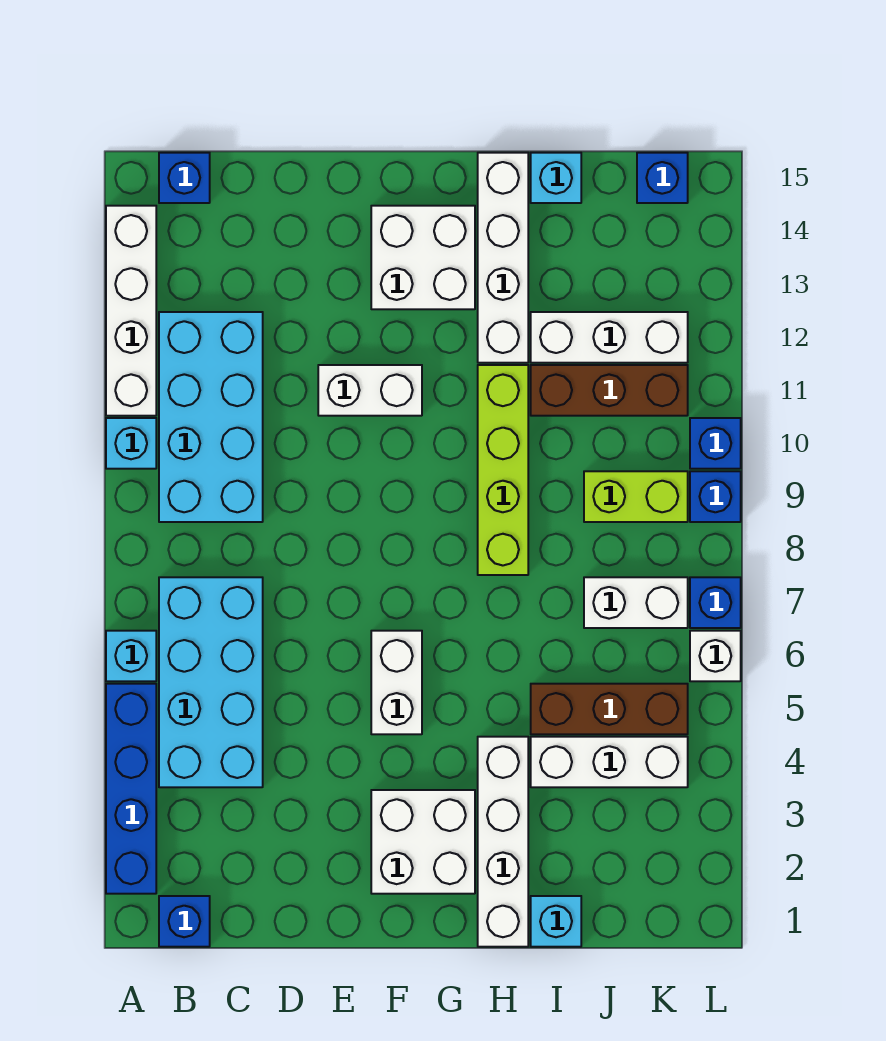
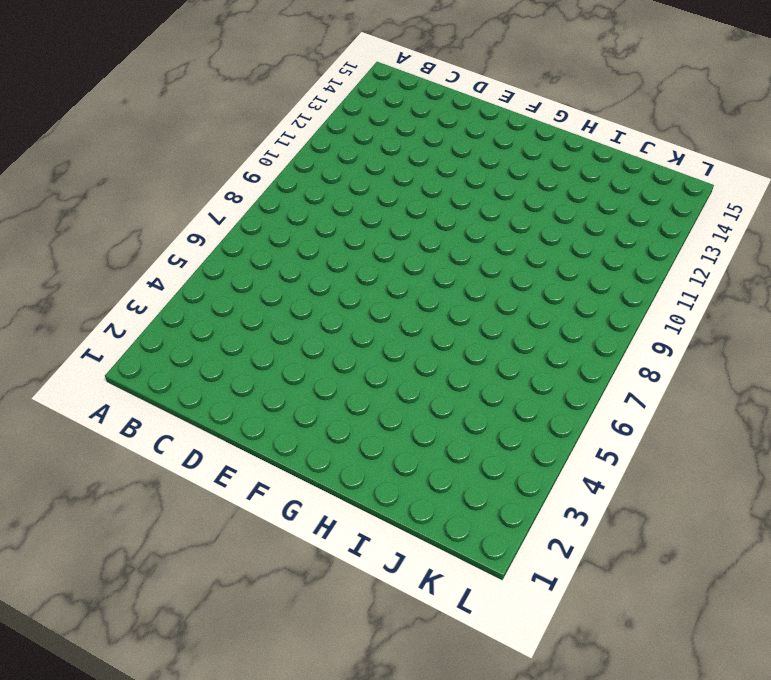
none -> blue 1x4 brick [106,684,156,894]
none -> cyan 1x1 brick [106,631,156,681]
none -> cyan 1x1 brick [106,418,156,469]

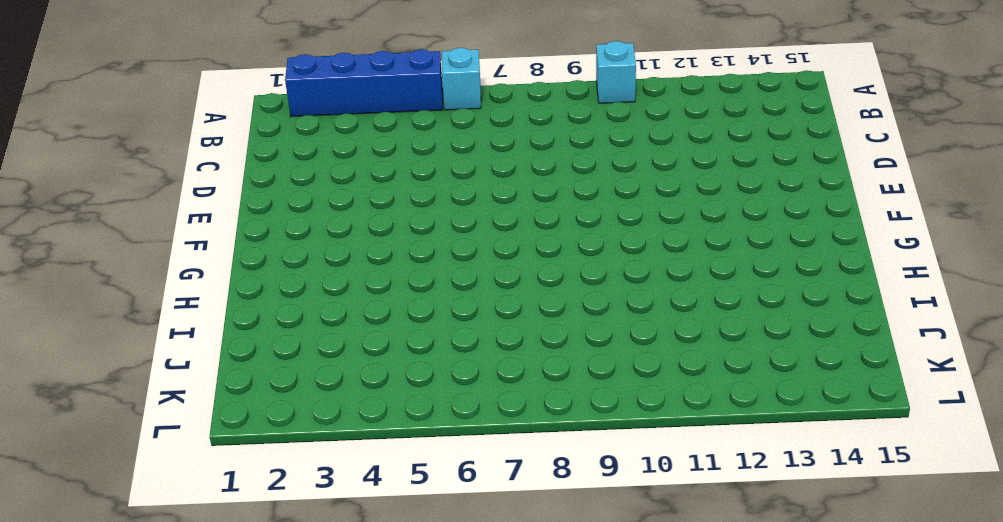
none -> white 1x4 brick [106,206,156,416]
none -> blue 1x1 brick [159,896,210,947]
none -> cyan 2x4 brick [159,577,263,787]

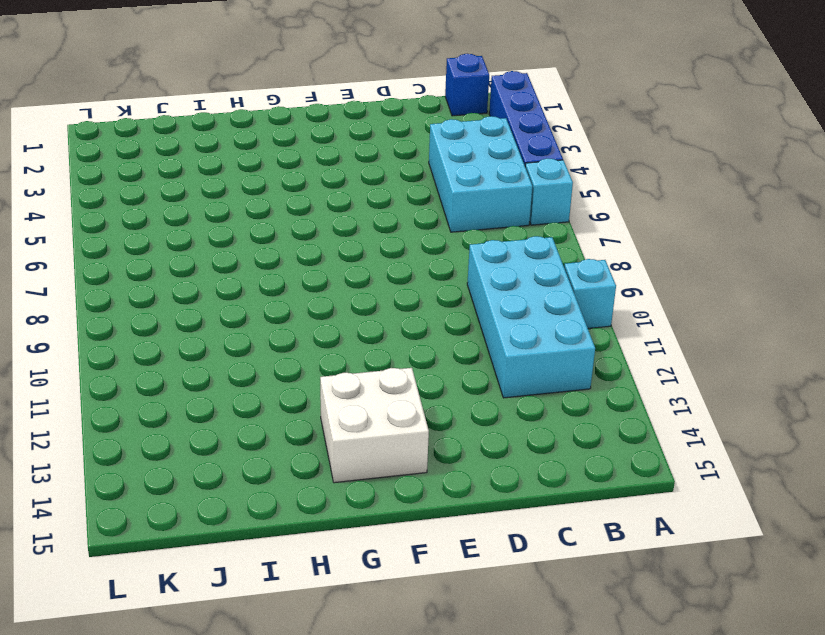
cyan 2x3 brick [429,116,532,232] -> cyan 2x4 brick [159,577,263,787]
none -> white 1x4 brick [106,206,156,416]
none -> blue 1x1 brick [159,153,210,203]
none -> white 1x2 brick [318,365,422,416]

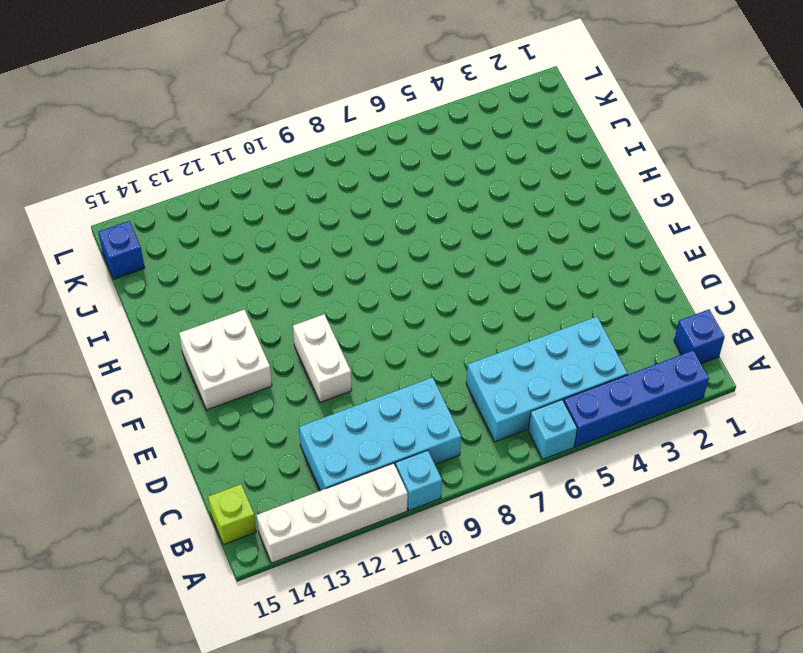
lime 1x1 brick [208,484,256,545] -> blue 1x1 brick [159,153,210,203]
none -> white 2x2 brick [371,790,475,894]
none -> white 1x2 brick [371,631,422,734]
none -> white 1x4 brick [478,737,528,947]

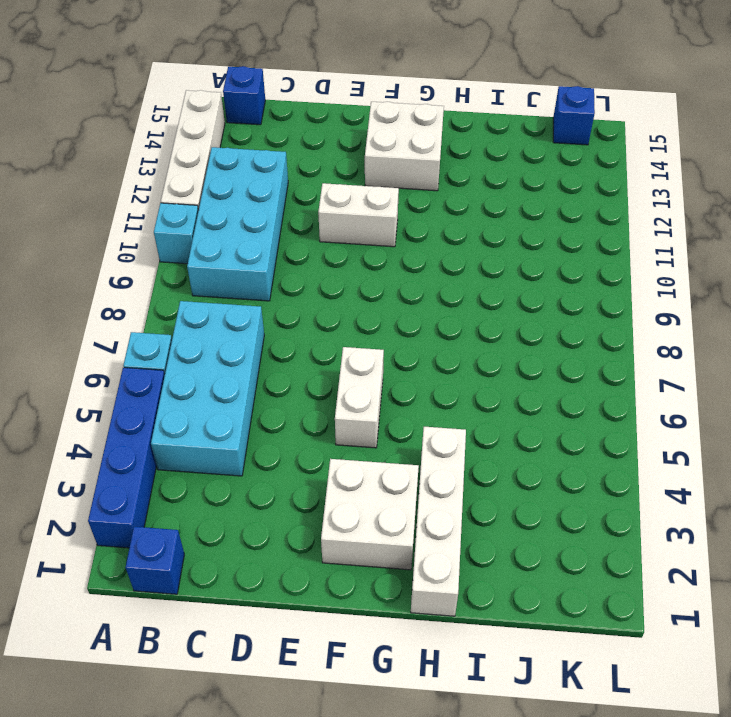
none -> lime 1x4 brick [478,365,528,575]
none -> white 1x4 brick [478,153,528,363]
none -> cyan 1x1 brick [531,896,581,947]

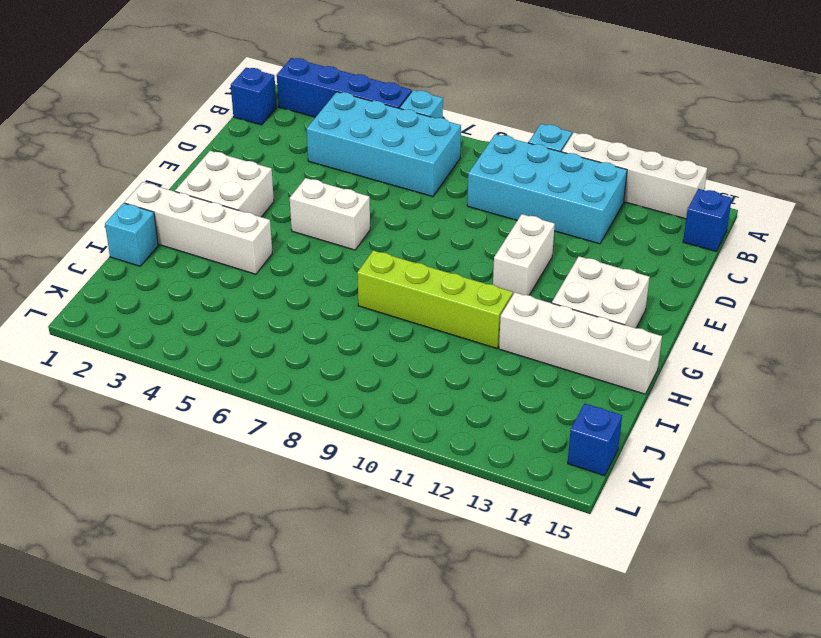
none -> white 1x3 brick [531,737,688,787]
none -> brown 1x3 brick [531,684,688,734]
none -> brown 1x3 brick [531,365,688,416]

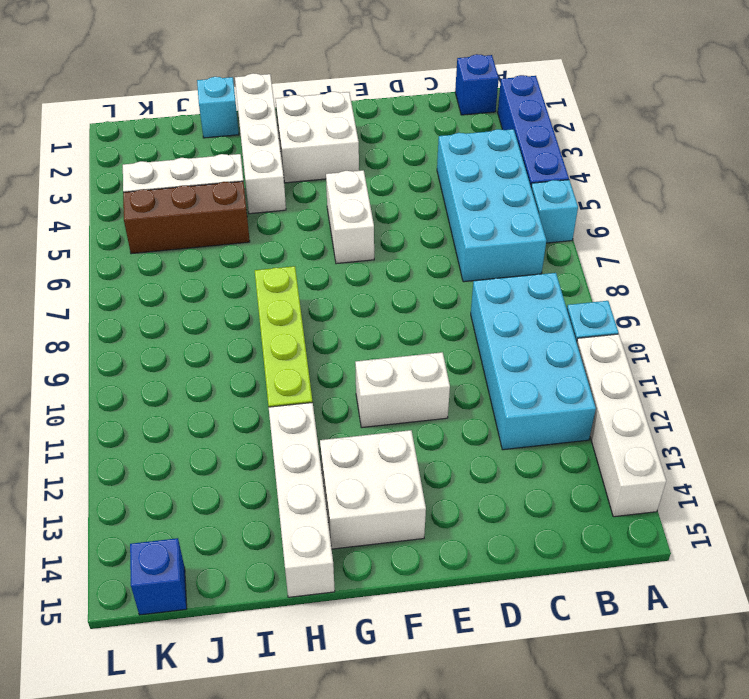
none -> blue 1x1 brick [159,153,210,203]
none -> brown 1x3 brick [531,365,688,416]
none -> white 1x3 brick [531,312,688,363]

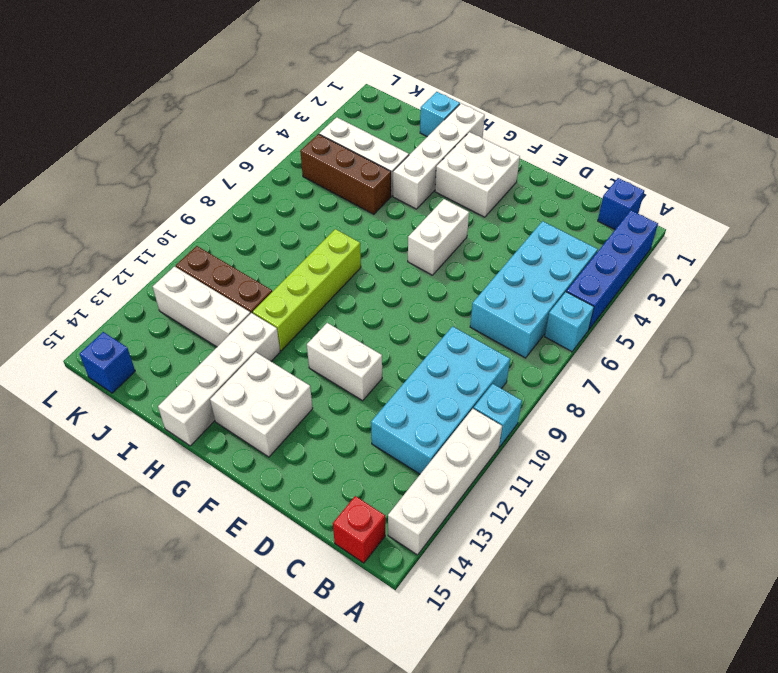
red 1x1 brick [333,496,385,563] -> blue 1x1 brick [159,153,210,203]
none -> cyan 1x1 brick [531,153,581,203]
none -> white 1x2 brick [584,577,688,628]
none -> lime 1x2 brick [584,471,688,522]

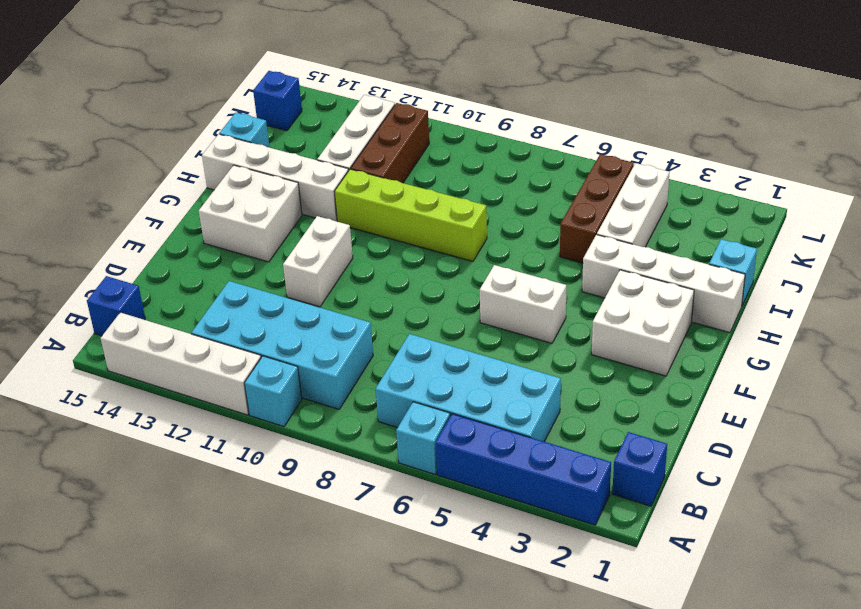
none -> white 1x2 brick [584,577,688,628]
none -> lime 1x2 brick [584,471,688,522]
none -> white 1x1 brick [690,631,741,681]

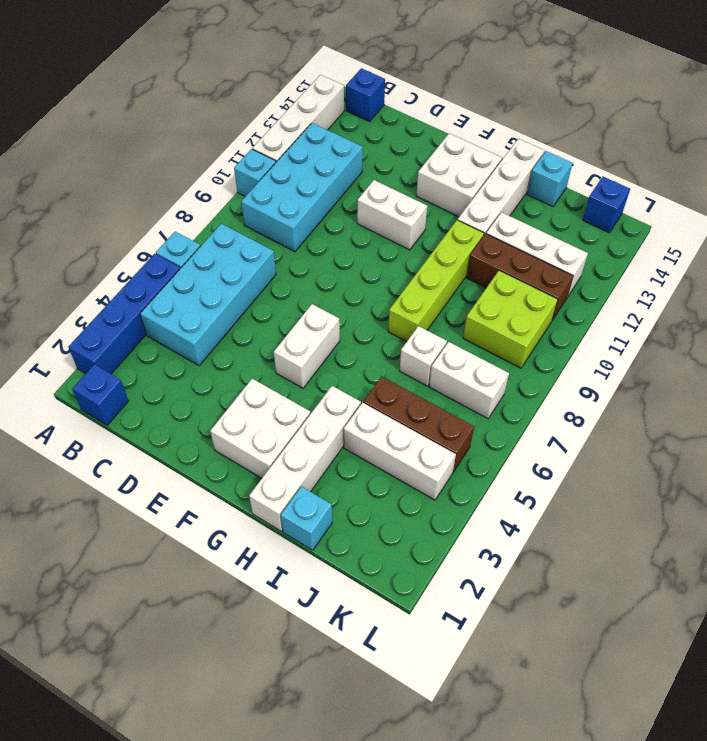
white 1x1 brick [400,326,447,386] -> white 1x1 brick moved to [690,631,741,681]
lime 2x2 brick [463,270,558,368] -> lime 1x2 brick [584,471,688,522]
none -> blue 1x1 brick [690,577,741,628]
none -> blue 1x1 brick [690,471,741,522]
none -> blue 1x1 brick [690,418,741,469]

